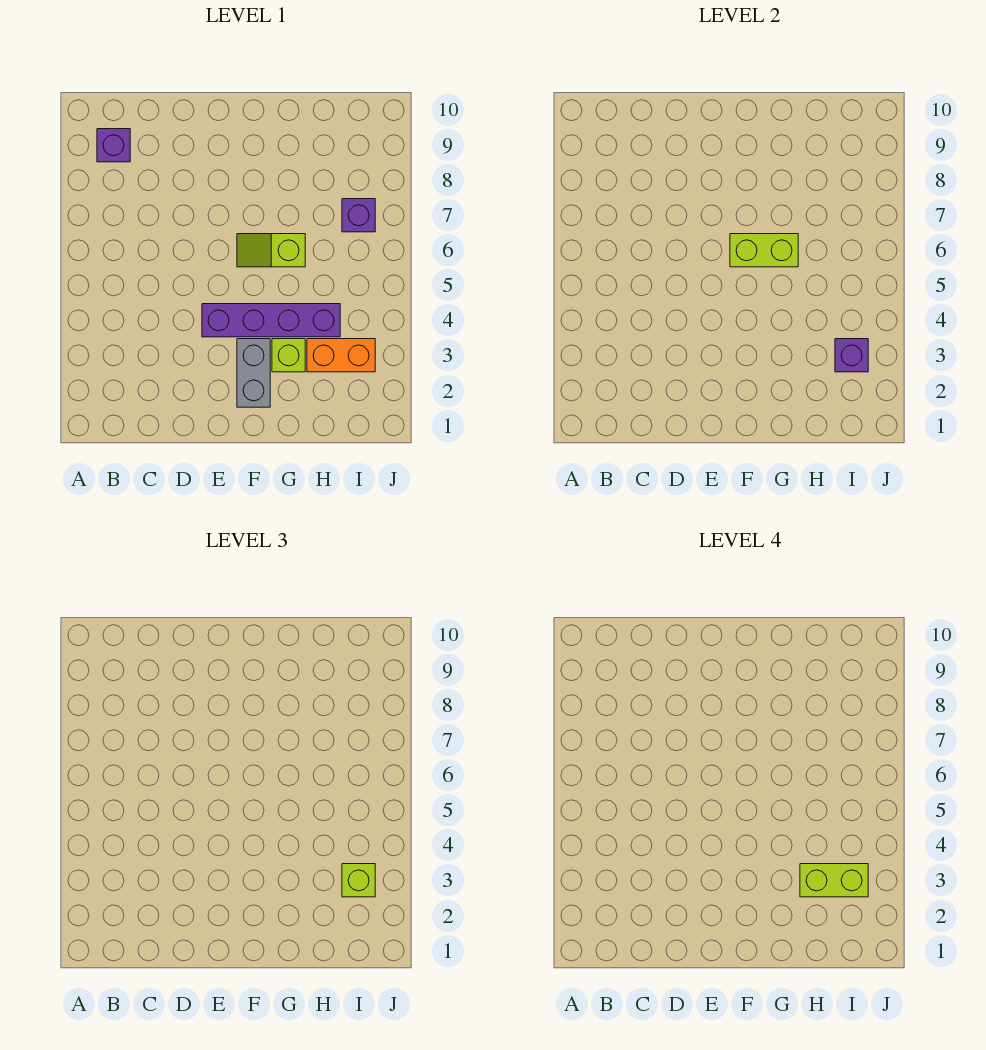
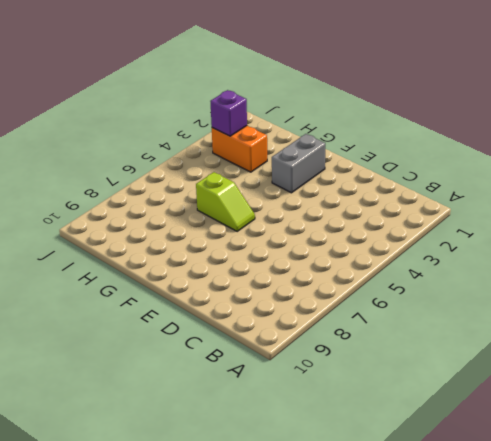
none -> purple 1x1 brick [97,129,130,162]
none -> purple 1x4 brick [202,304,340,337]

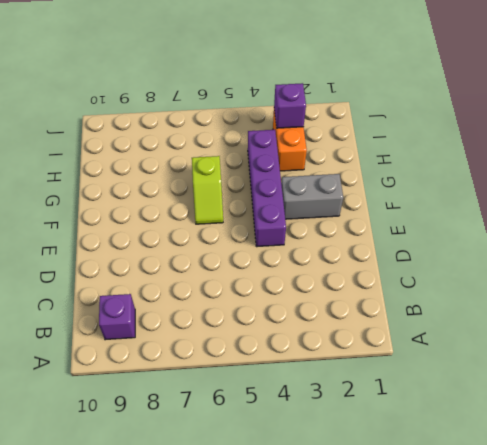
none -> lime 1x1 brick [272,339,305,372]
none -> purple 1x1 brick [342,199,375,232]

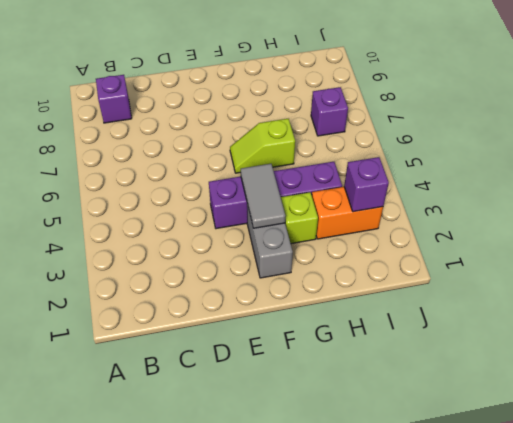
grey 1x2 tile [241,164,285,228] -> none
none -> lime 1x2 brick [730,234,798,267]
none -> lime 1x1 brick [342,864,375,897]

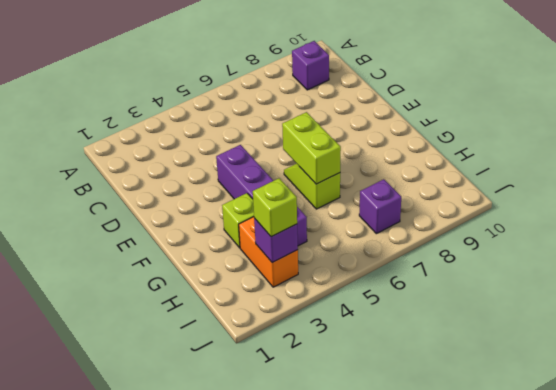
none -> grey 1x2 brick [237,339,270,407]
none -> lime 1x2 brick [800,864,868,897]

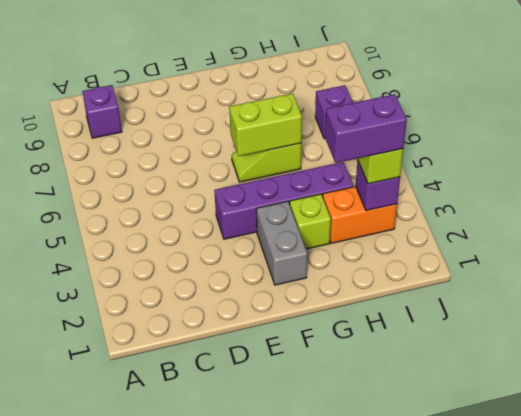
purple 1x2 brick [325,94,407,163] -> lime 1x2 brick [800,864,868,897]

